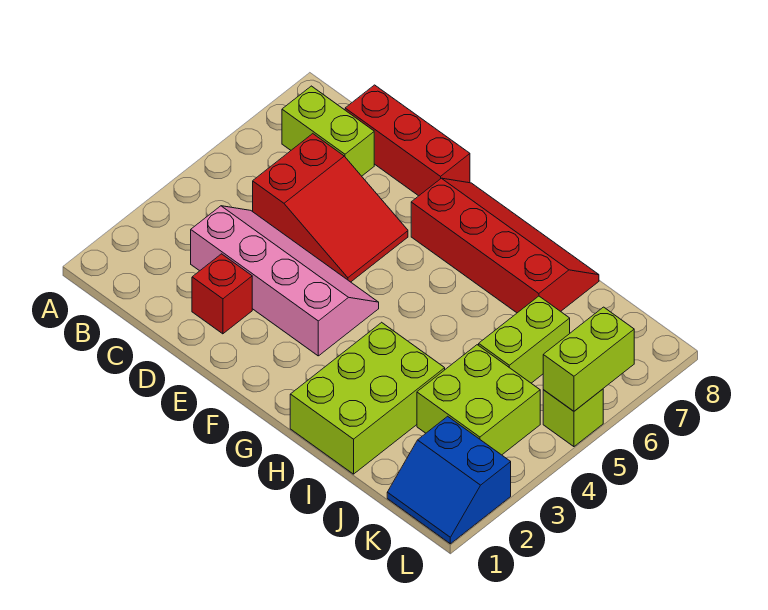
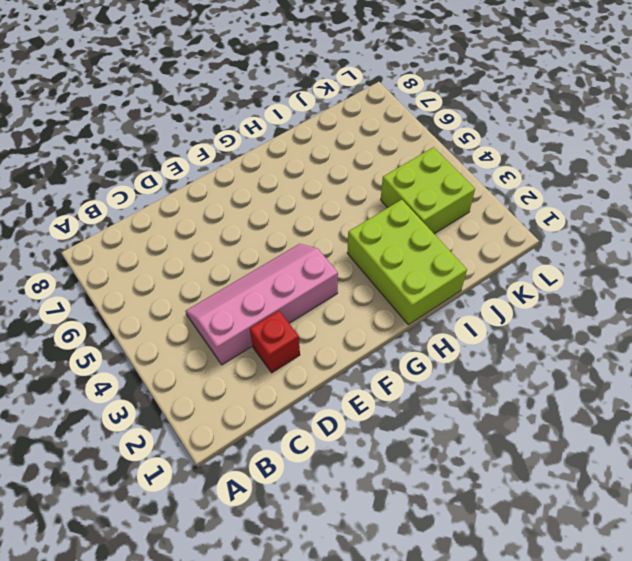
none -> lime 1x2 brick [282,86,374,176]
none -> red 2x3 slope [253,134,408,282]
none -> red 1x3 brick [345,85,470,196]

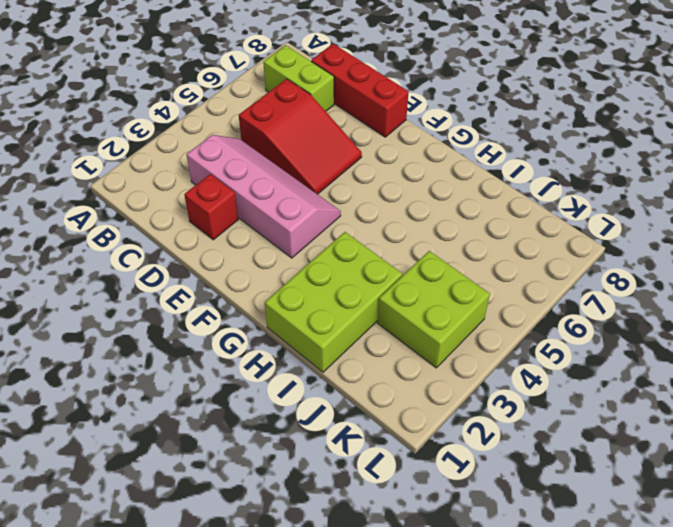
none -> red 2x4 slope [411,178,599,313]
none -> lime 1x2 brick [479,296,570,383]
none -> blue 2x2 slope [387,416,511,544]

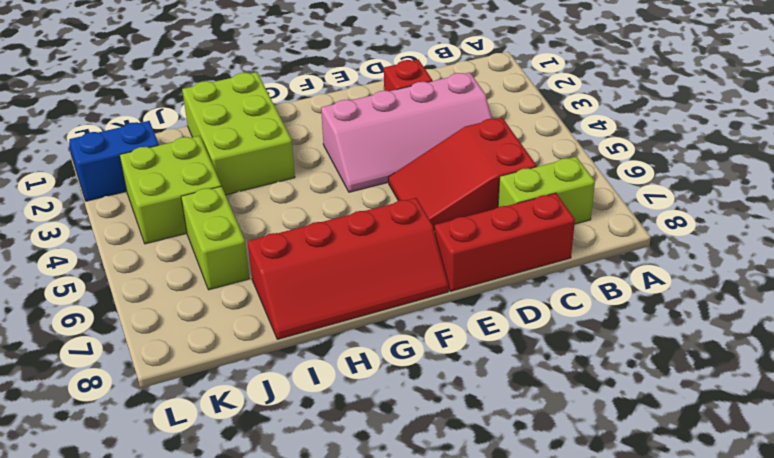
none -> lime 1x1 brick [543,389,603,447]
none -> lime 1x2 brick [543,307,634,411]

